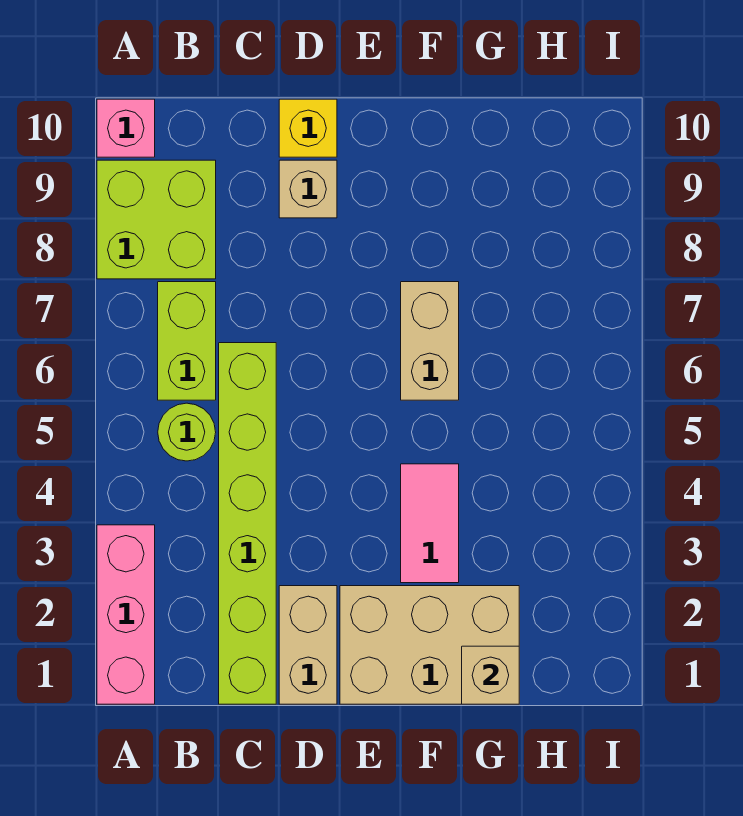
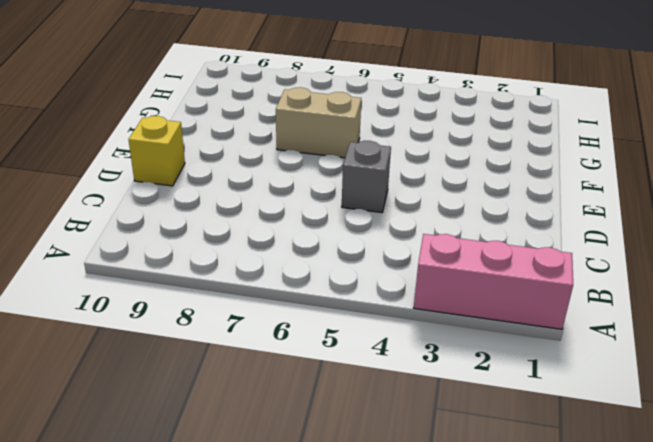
grey 1x1 brick [342,141,391,213] -> none
none -> lime 2x2 brick [97,160,216,279]
none -> pink 1x1 brick [97,99,155,157]
none -> lime 1x1 round brick [158,403,216,461]

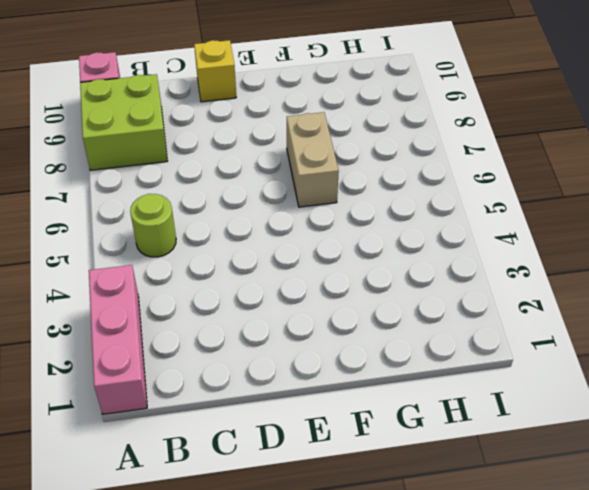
none -> lime 1x2 brick [158,282,216,400]
none -> lime 1x6 brick [219,343,276,704]
none -> tan 1x2 brick [279,586,337,704]

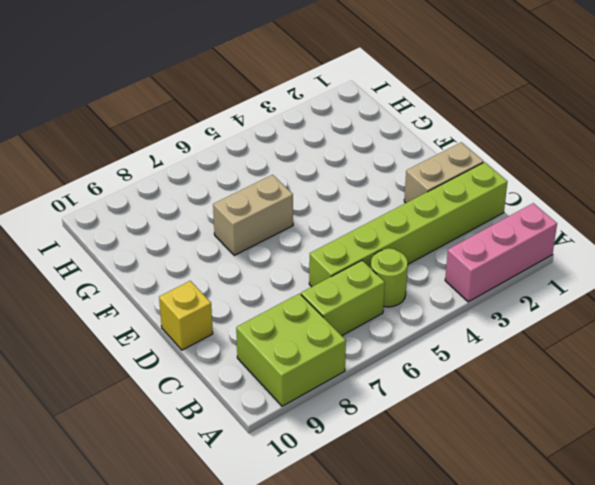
none -> pink 1x1 brick [97,99,155,157]
none -> tan 1x1 brick [279,160,337,218]
none -> tan 2x3 brick [340,586,519,704]

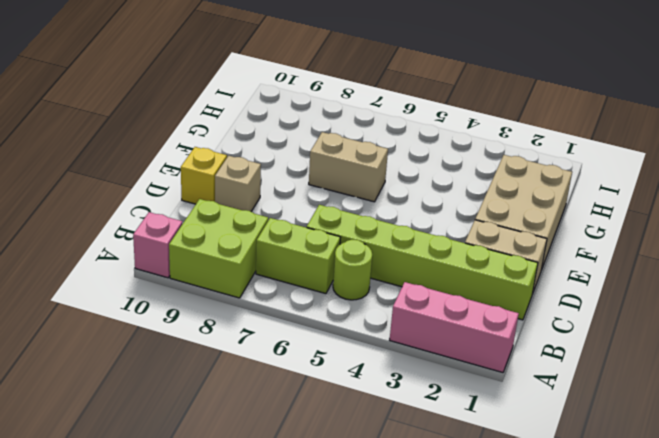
none -> pink 1x2 tile [401,464,459,583]
none -> tan 1x1 brick [462,646,519,704]

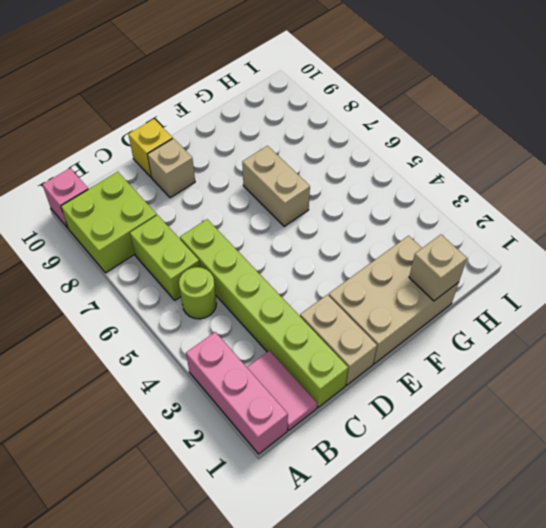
pink 1x2 tile [247,351,317,430] -> pink 1x2 tile moved to [401,464,459,583]

